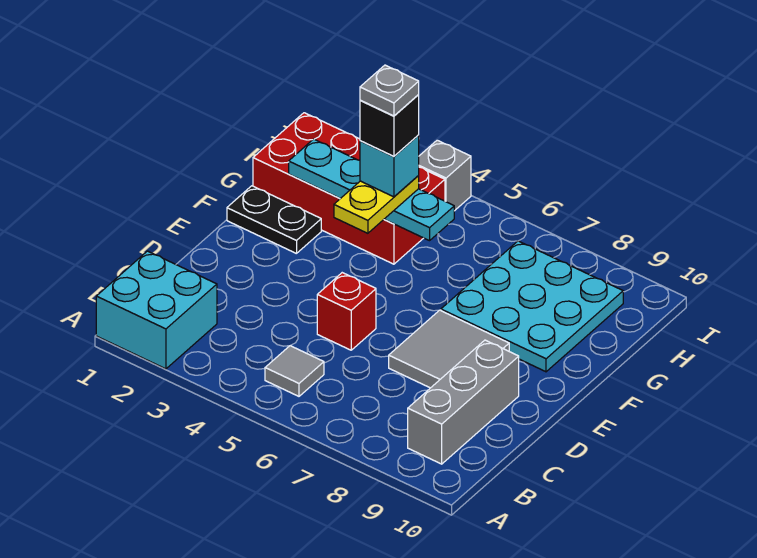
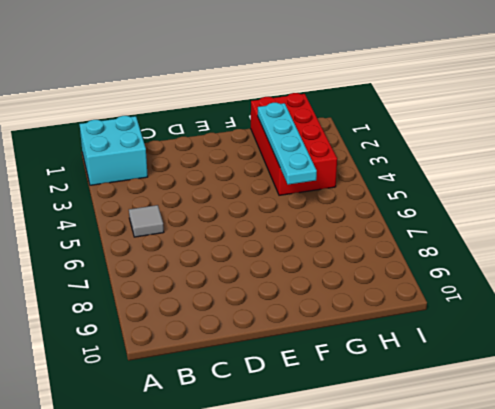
none -> grey 1x3 brick [408,340,519,464]
none -> red 1x1 brick [317,273,376,350]
none -> grey 2x2 tile [389,310,509,388]

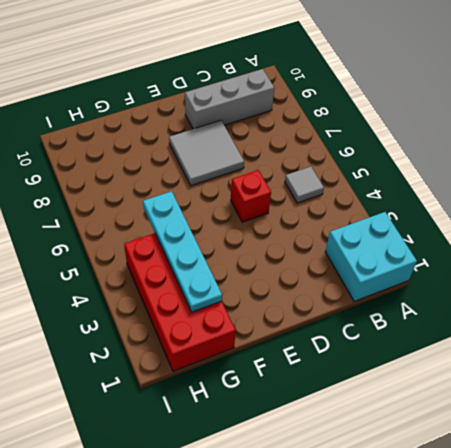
none -> black 1x2 plate [227,186,321,254]
none -> cyan 3x3 plate [441,241,623,372]
none -> grey 1x1 brick [419,140,471,211]

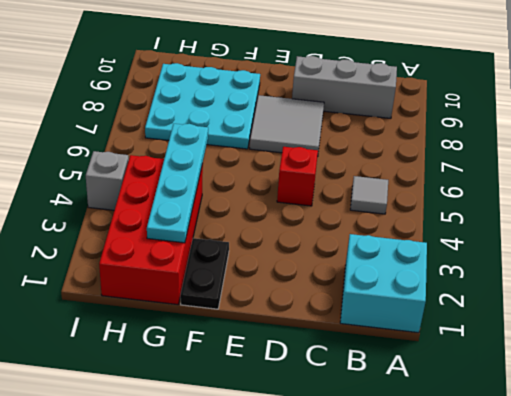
none -> yellow 1x2 plate [334,176,419,233]
none -> cyan 1x1 brick [360,135,419,197]
none -> black 1x1 brick [360,95,419,157]

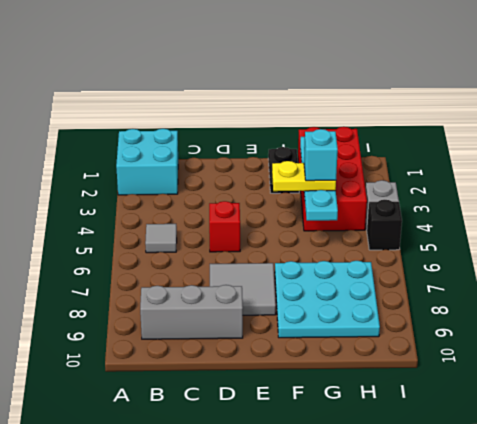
black 1x1 brick [367,200,402,250] -> black 1x1 brick moved to [360,95,419,157]
none -> grey 1x1 plate [360,65,419,116]

